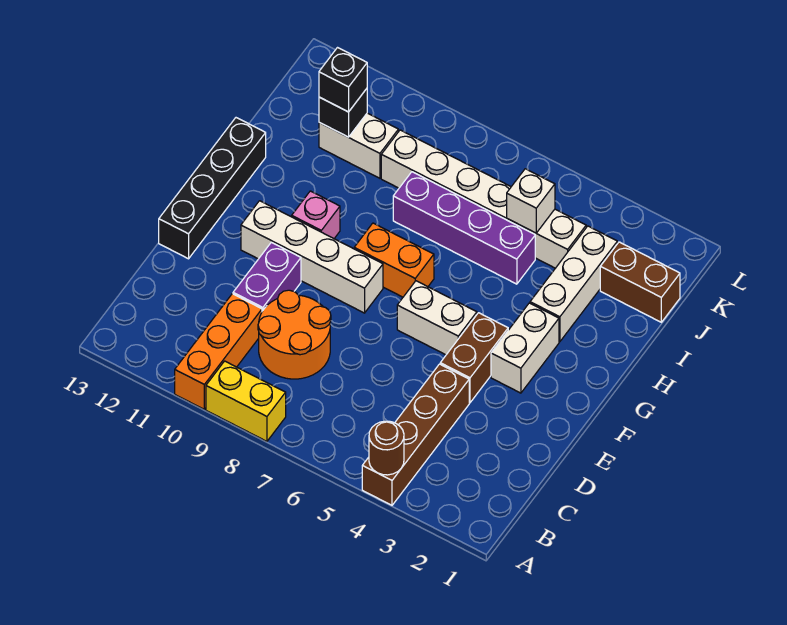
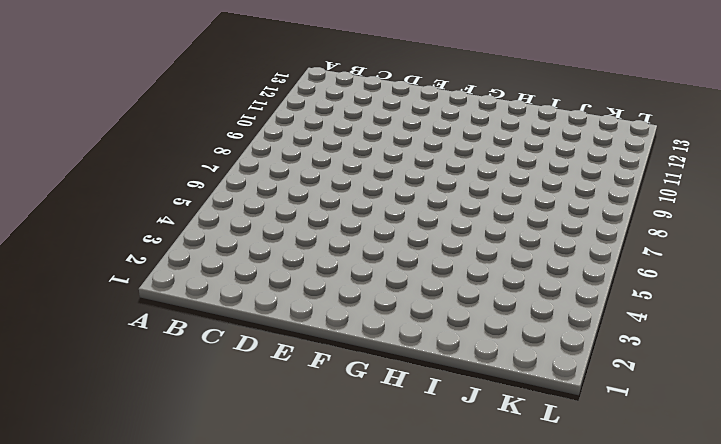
none -> brown 1x4 brick [362,364,469,505]
none -> yellow 1x2 brick [206,361,286,441]
none -> orange 1x3 brick [175,294,262,409]

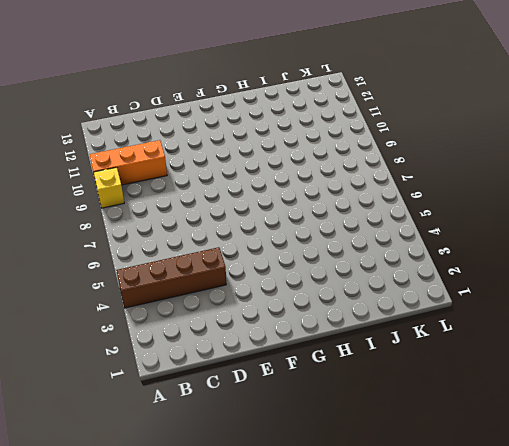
yellow 1x1 brick [94,167,124,208] -> yellow 1x2 brick [206,361,286,441]
none -> orange 2x2 round brick [258,290,331,379]
none -> purple 1x2 brick [233,242,301,311]
none -> brown 1x2 brick [440,313,508,403]

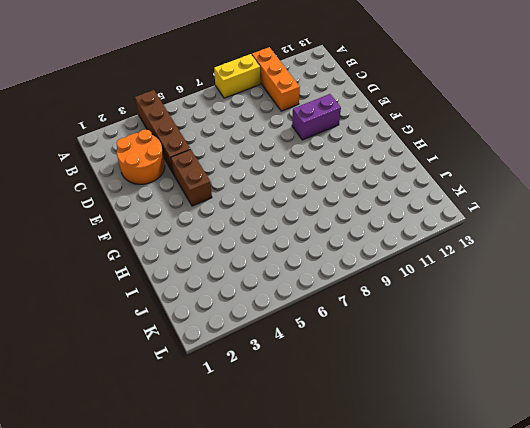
orange 2x2 round brick [117,129,165,184] -> orange 2x2 round brick moved to [258,290,331,379]
purple 1x2 brick [292,94,341,140] -> purple 1x2 brick turned to [233,242,301,311]
none -> black 1x4 brick [159,118,266,259]
none -> white 1x2 brick [491,303,559,393]
none -> white 1x2 brick [397,281,477,355]

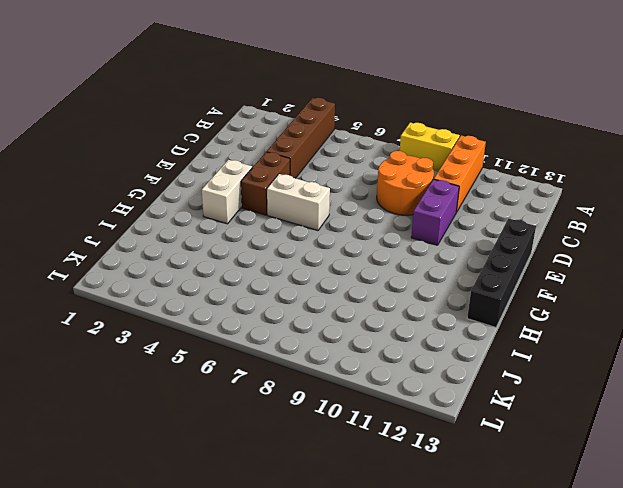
none -> white 1x4 brick [241,201,383,313]
none -> orange 1x2 brick [354,223,434,297]
none -> pink 1x1 brick [292,191,340,238]

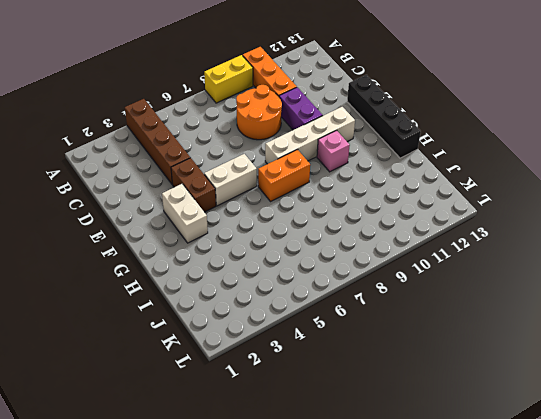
none -> white 1x3 brick [530,226,617,342]
none -> purple 1x4 brick [393,172,535,284]
none -> brown 1x2 brick [600,242,680,322]

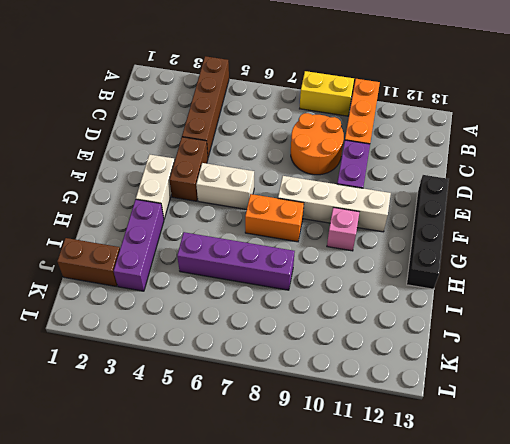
purple 1x3 brick [114,200,164,291] -> white 1x3 brick [530,226,617,342]
none -> white 1x6 brick [381,130,586,268]
none -> white 1x2 brick [319,113,398,178]
none -> brown 1x1 round brick [369,421,404,475]

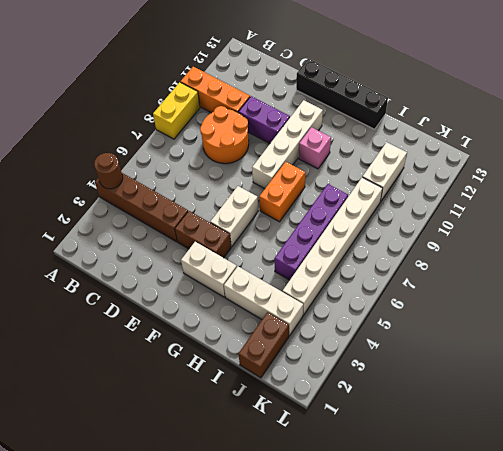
none -> white 1x1 brick [507,169,555,233]
none -> black 1x1 brick [319,89,367,137]
none -> black 1x1 brick [319,48,367,112]

